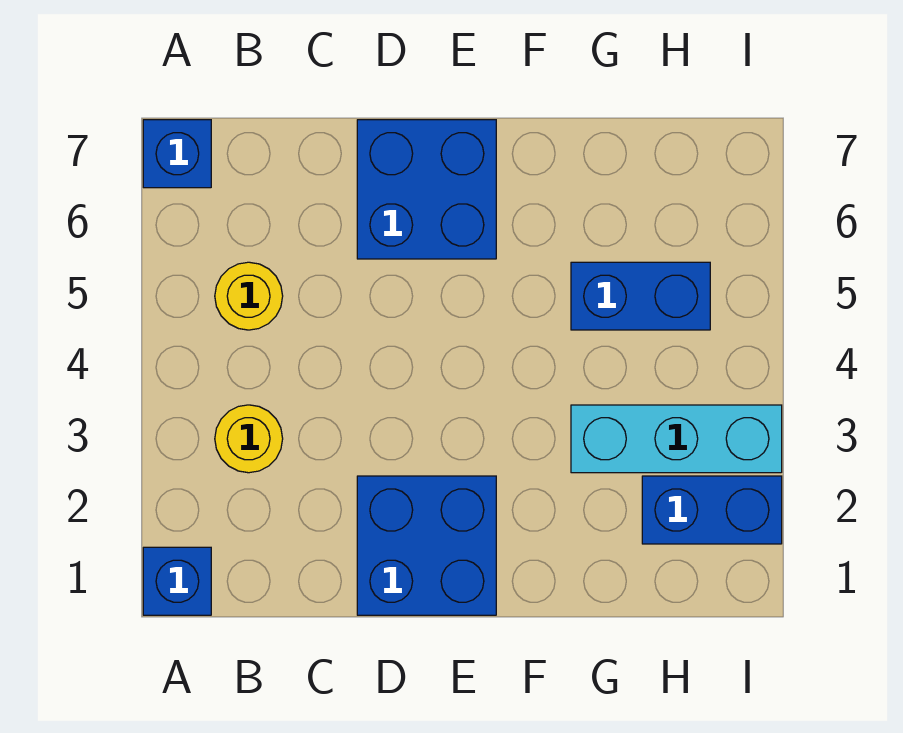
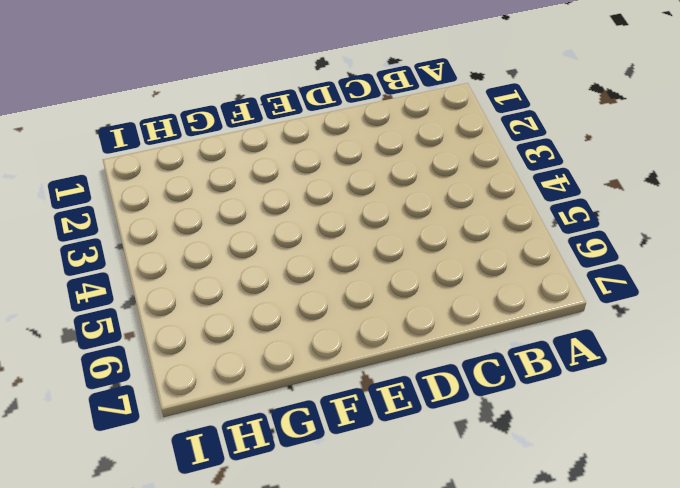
none -> blue 1x1 brick [143,547,211,615]
none -> blue 1x1 brick [143,120,211,188]

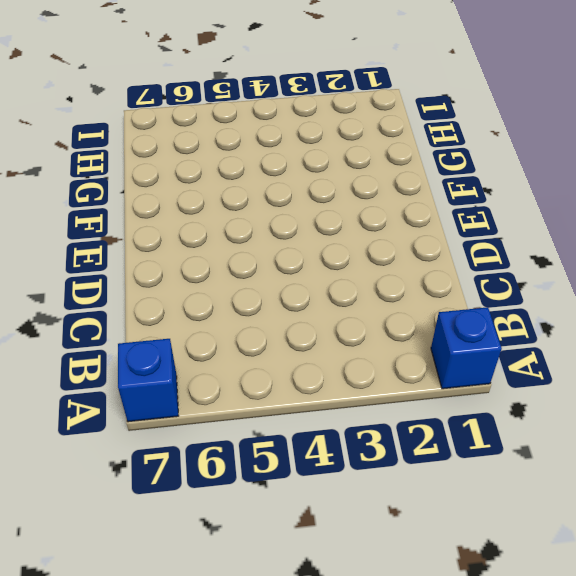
none -> yellow 1x1 round brick [215,405,283,473]
none -> yellow 1x1 round brick [215,262,283,330]

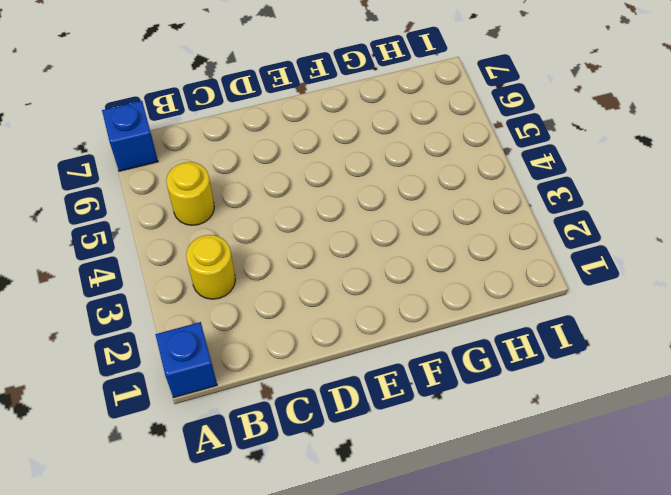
none -> blue 2x2 brick [357,476,496,615]
none -> blue 2x2 brick [357,120,496,259]

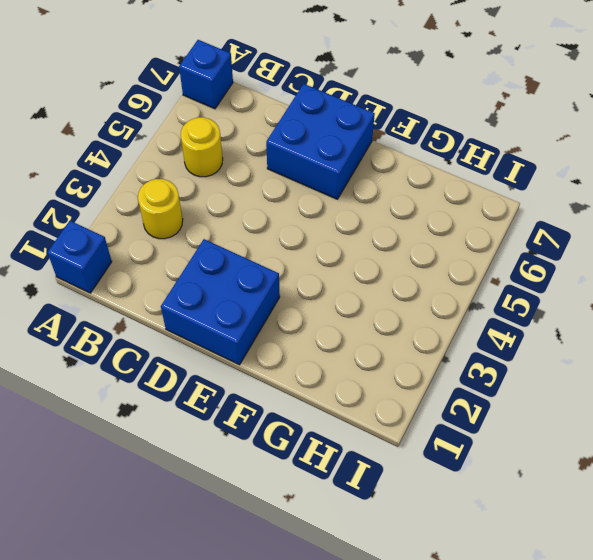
none -> cyan 1x3 brick [571,405,782,473]
none -> blue 1x2 brick [571,262,710,330]

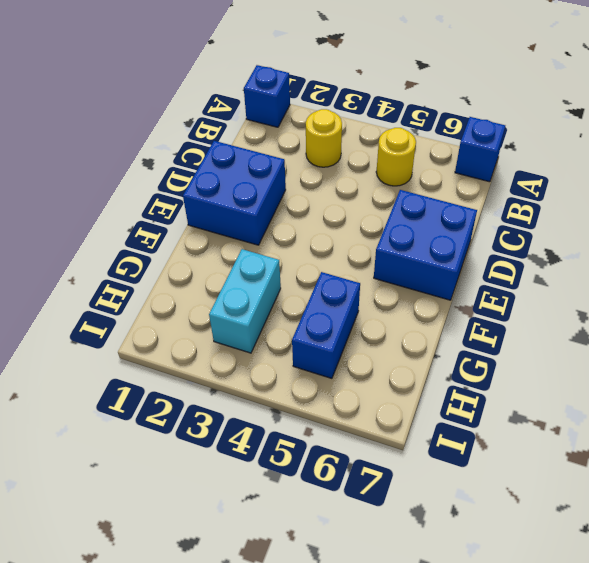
cyan 1x2 brick [209,249,281,353] -> cyan 1x3 brick [571,405,782,473]
none -> blue 1x2 brick [642,476,782,544]

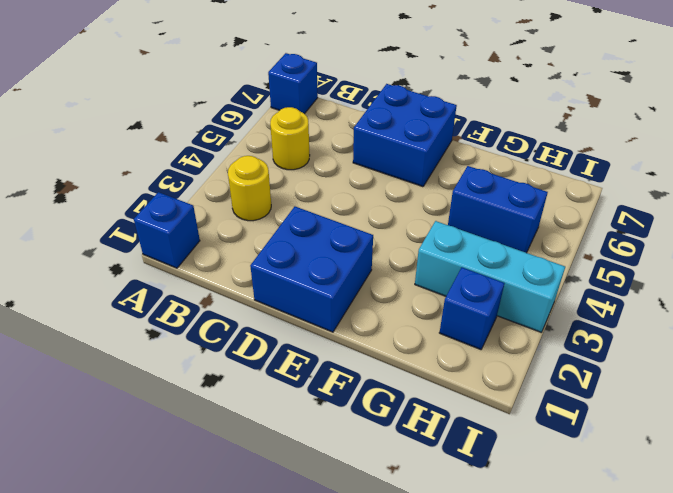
blue 1x1 brick [439,268,504,350] -> blue 1x2 brick [642,476,782,544]

